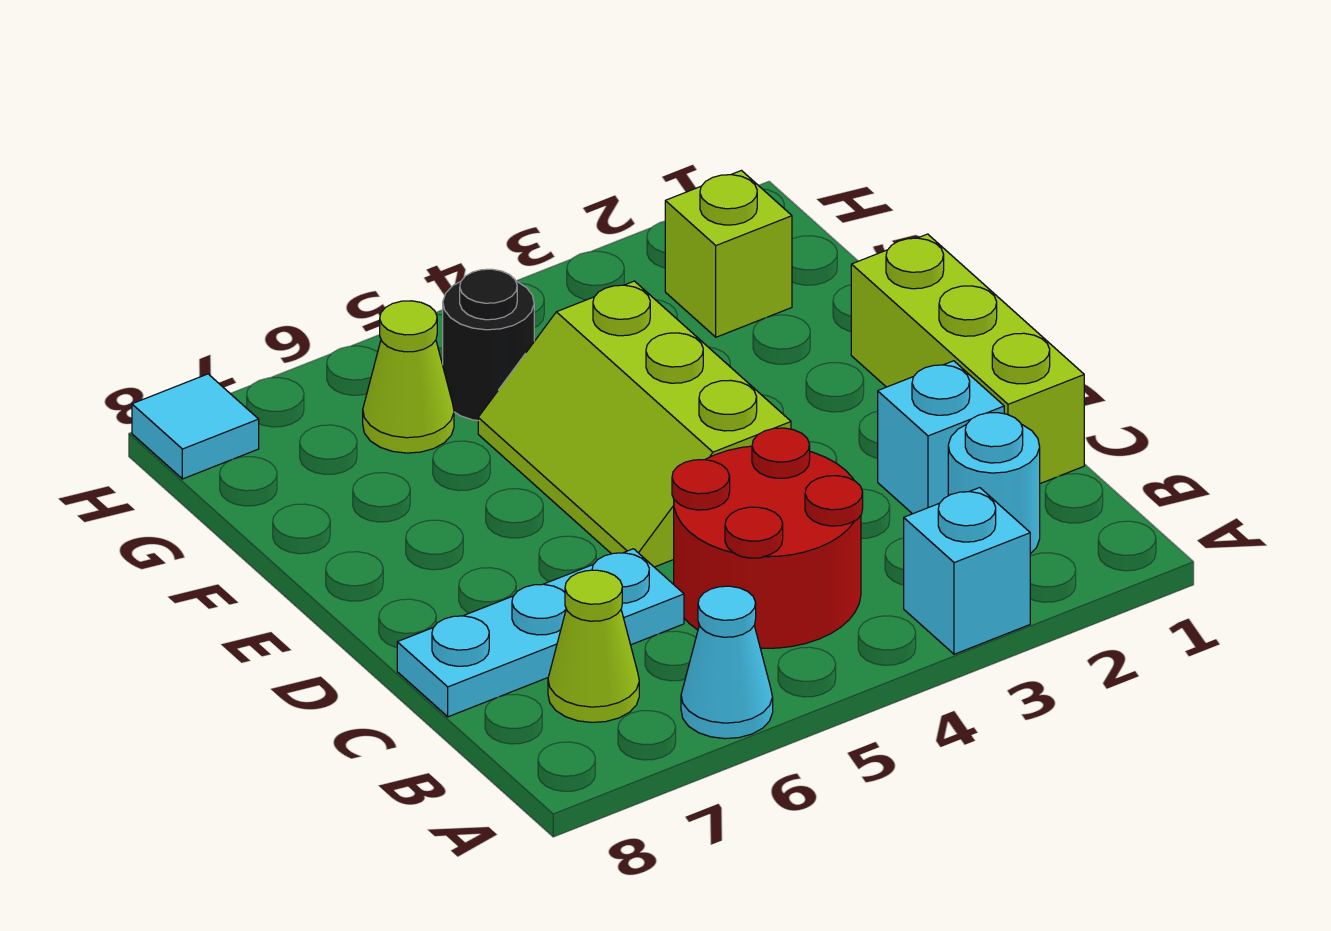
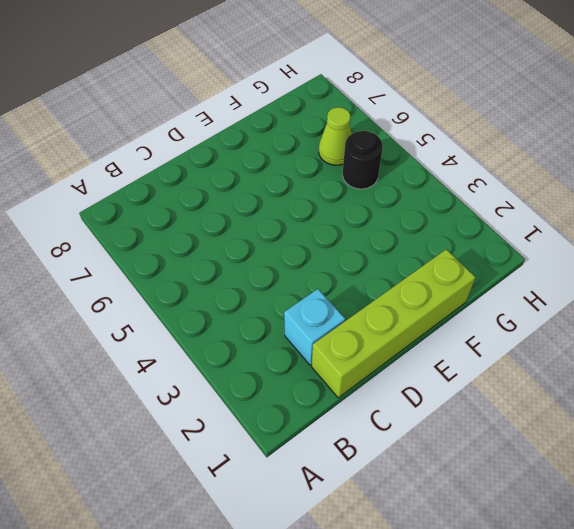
lime 1x4 brick [312,249,476,398] -> lime 1x3 brick [851,234,1084,483]
none -> cyan 1x1 brick [904,488,1030,654]
none -> cyan 1x1 cone [681,586,773,739]
none -> cyan 1x1 round brick [948,413,1040,554]

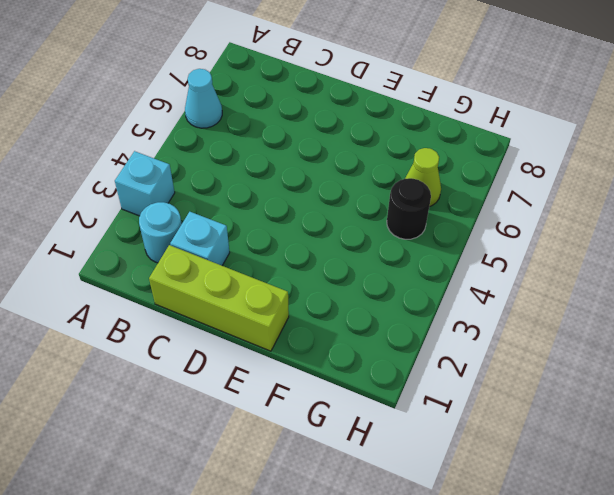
none -> red 2x2 round brick [672,428,863,648]
none -> lime 1x1 cone [548,570,639,722]
none -> cyan 1x3 plate [397,549,684,717]

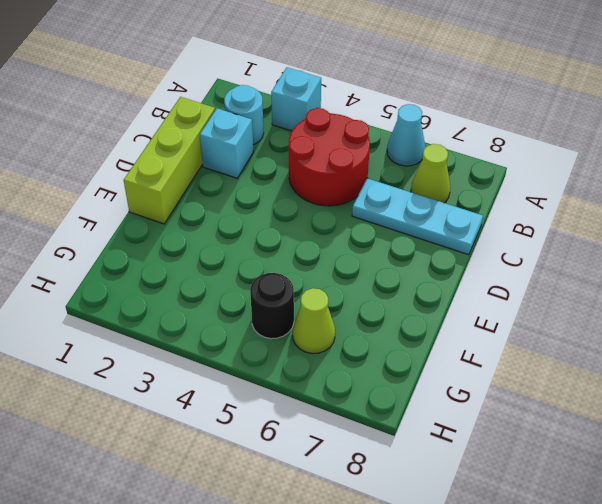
none -> lime 2x3 slope [478,281,791,567]
none -> lime 1x1 brick [665,171,792,337]
none -> cyan 1x1 tile [132,374,259,479]

